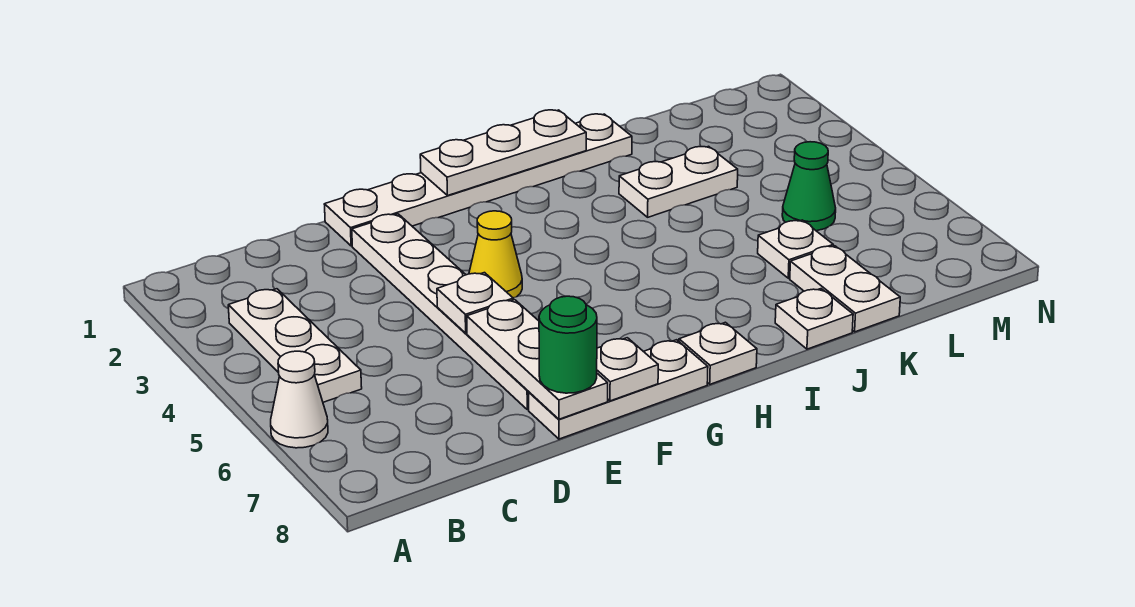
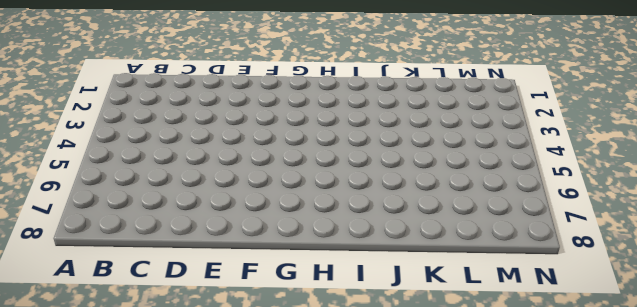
none -> white 1x1 cone [271,351,328,448]
none -> white 1x3 plate [228,289,362,402]
none -> white 1x6 plate [324,114,632,246]

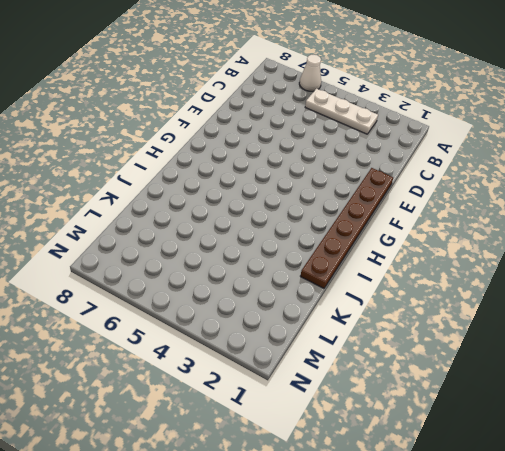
brown 1x6 plate [300,168,393,288] -> white 1x6 plate [324,114,632,246]
none -> white 1x6 plate [352,214,529,410]
none -> white 1x3 plate [529,340,708,439]
none -> yellow 1x1 cone [469,211,522,298]

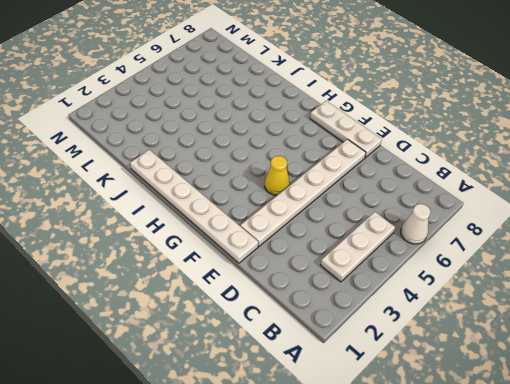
none -> white 1x1 plate [679,322,757,384]
none -> white 1x2 plate [619,146,738,217]
none -> white 1x1 plate [775,289,853,349]

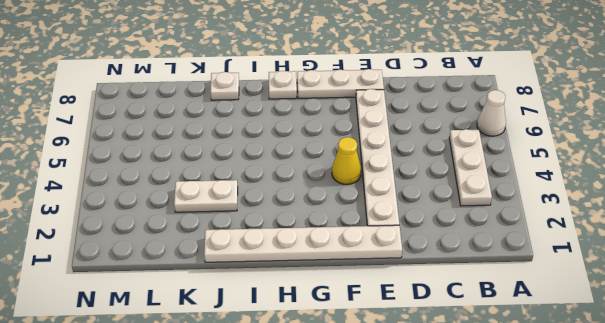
none -> white 1x1 plate [758,220,833,278]
none -> white 1x2 plate [790,246,900,332]
none -> green 1x1 cone [782,142,836,231]

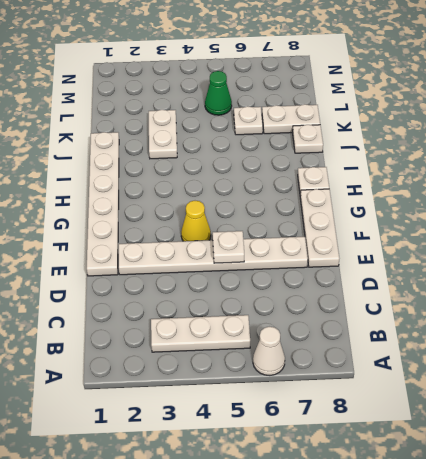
none -> white 1x3 plate [467,300,608,419]
none -> white 1x1 plate [597,338,658,401]
none -> white 1x3 plate [420,110,586,196]

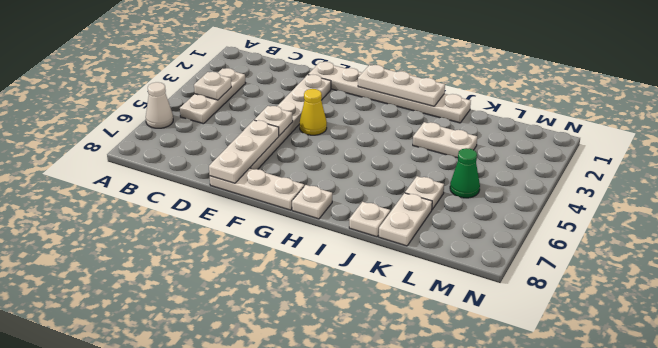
white 1x1 plate [194,72,231,100] -> white 1x1 plate moved to [597,338,658,401]
none -> green 1x1 round brick [539,296,597,393]

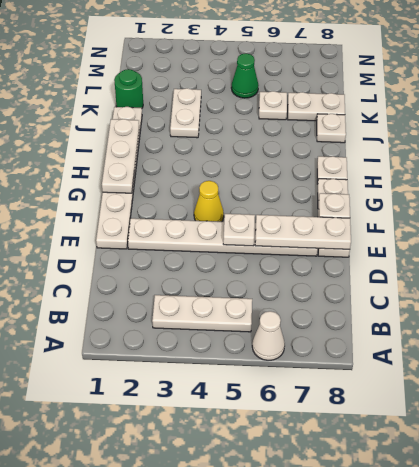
green 1x1 round brick [114,69,143,108] -> green 1x1 round brick moved to [539,296,597,393]

